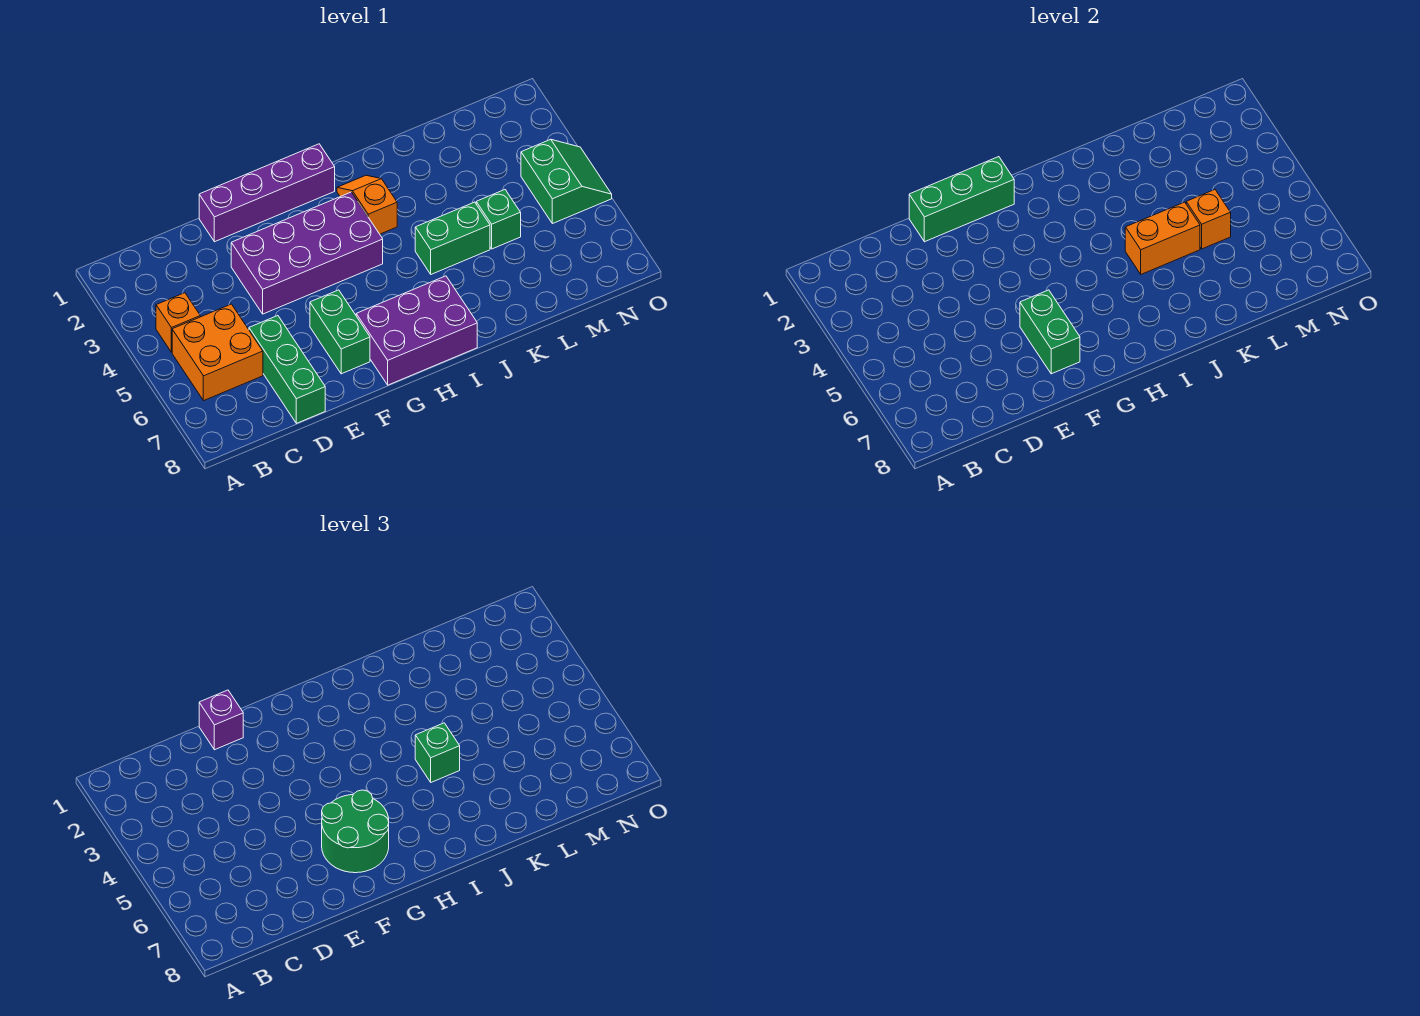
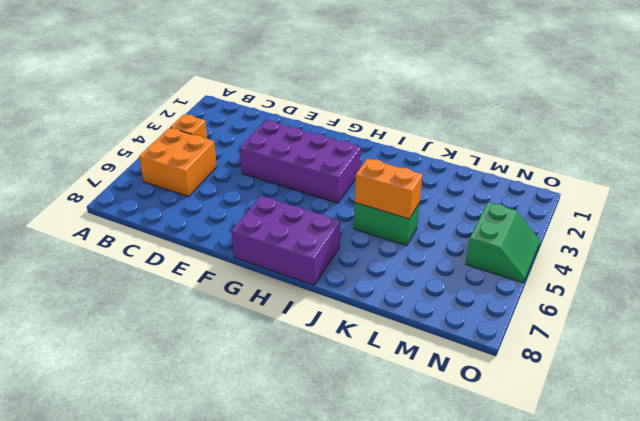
none -> green 1x3 brick [249,316,325,423]
none -> purple 1x4 brick [199,144,335,242]
none -> green 1x2 brick [310,290,370,374]

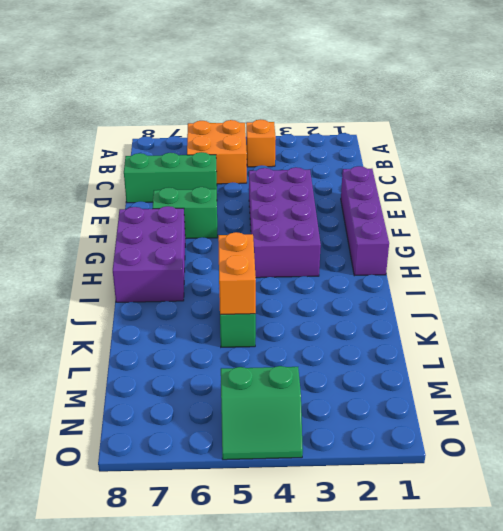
none -> orange 1x2 slope [337,175,397,234]
none -> green 1x1 brick [476,190,521,249]
none -> green 1x3 brick [909,157,1014,242]

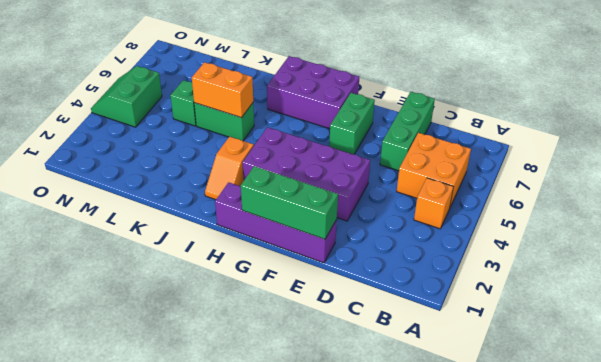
none -> green 1x2 brick [1020,290,1080,374]
none -> orange 1x1 brick [1186,190,1231,249]
none -> purple 1x1 brick [199,690,243,750]

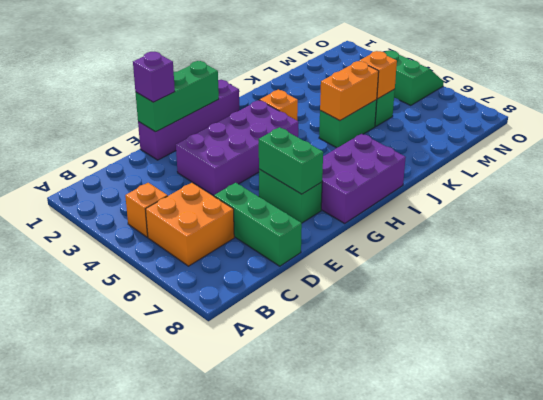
none -> green 2x2 round brick [322,790,389,873]
none -> green 1x1 brick [415,723,460,782]

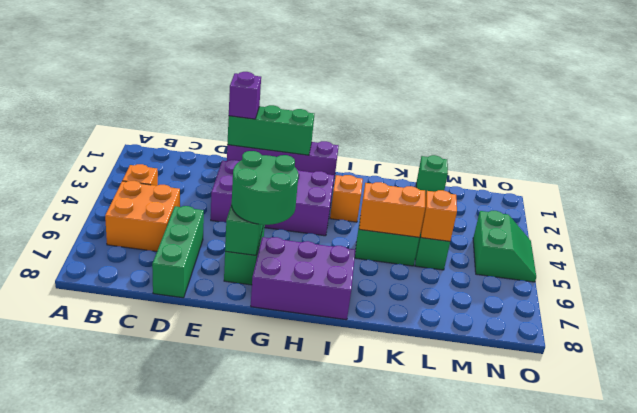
green 1x1 brick [416,155,448,197] -> green 1x1 brick moved to [415,723,460,782]

